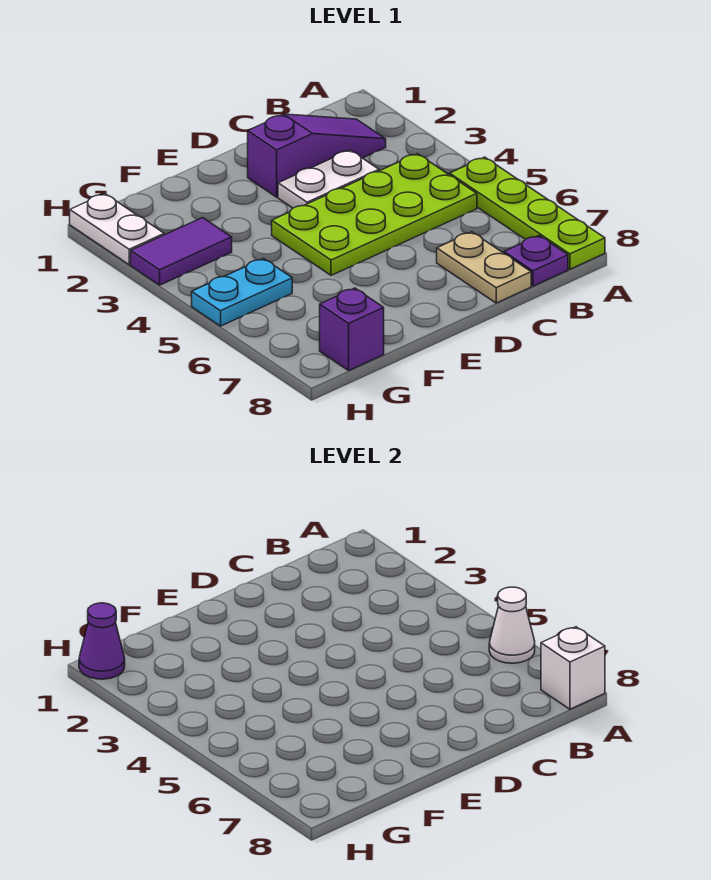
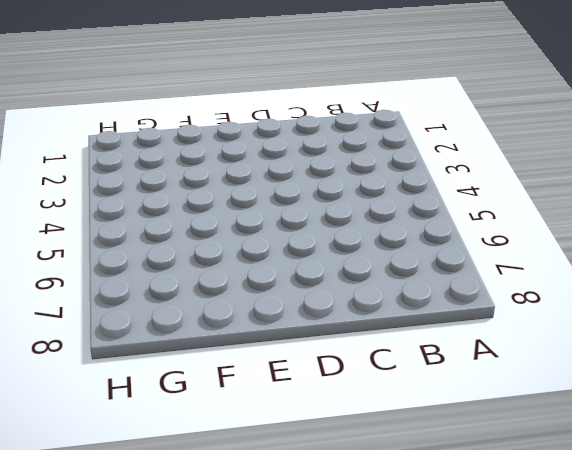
none -> lime 1x4 plate [450,157,605,269]
none -> purple 1x3 slope [248,114,386,197]
none -> lime 2x4 plate [272,154,477,275]

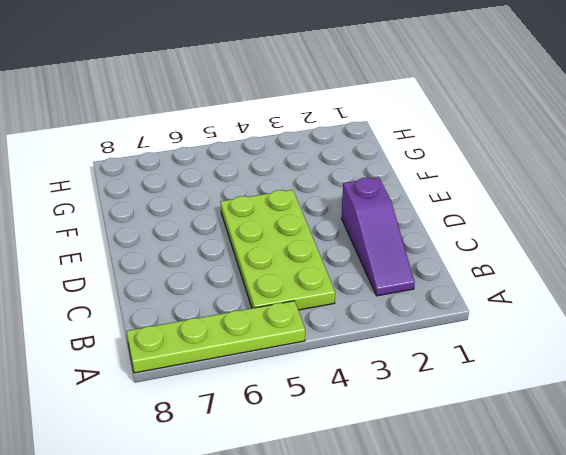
none -> purple 1x1 plate [504,236,568,286]
none -> white 1x2 plate [278,150,379,208]
none -> tan 1x2 plate [437,232,531,303]

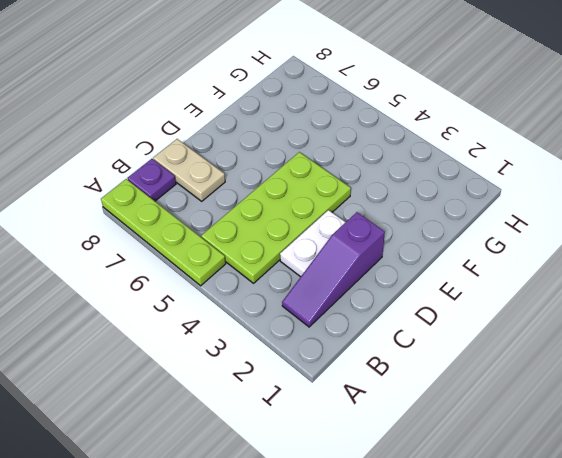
none -> purple 1x2 tile [131,218,232,285]
none -> cyan 1x2 plate [192,259,292,326]
none -> purple 1x1 brick [320,288,384,370]

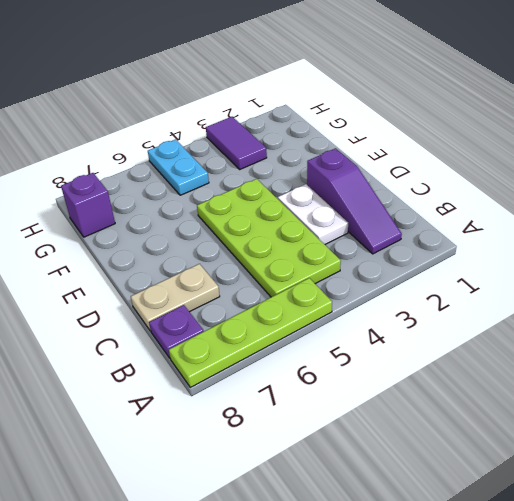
none -> white 1x2 plate [70,194,164,265]
none -> white 1x1 cone [489,587,535,663]
none -> white 1x1 brick [541,627,605,709]

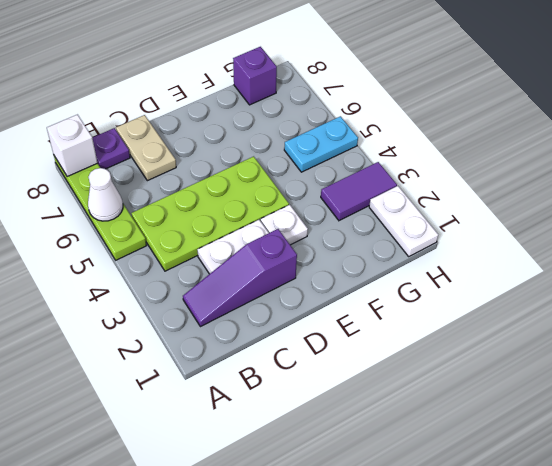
white 1x1 plate [261,205,308,245] -> none
none -> purple 1x1 cone [79,603,125,679]

